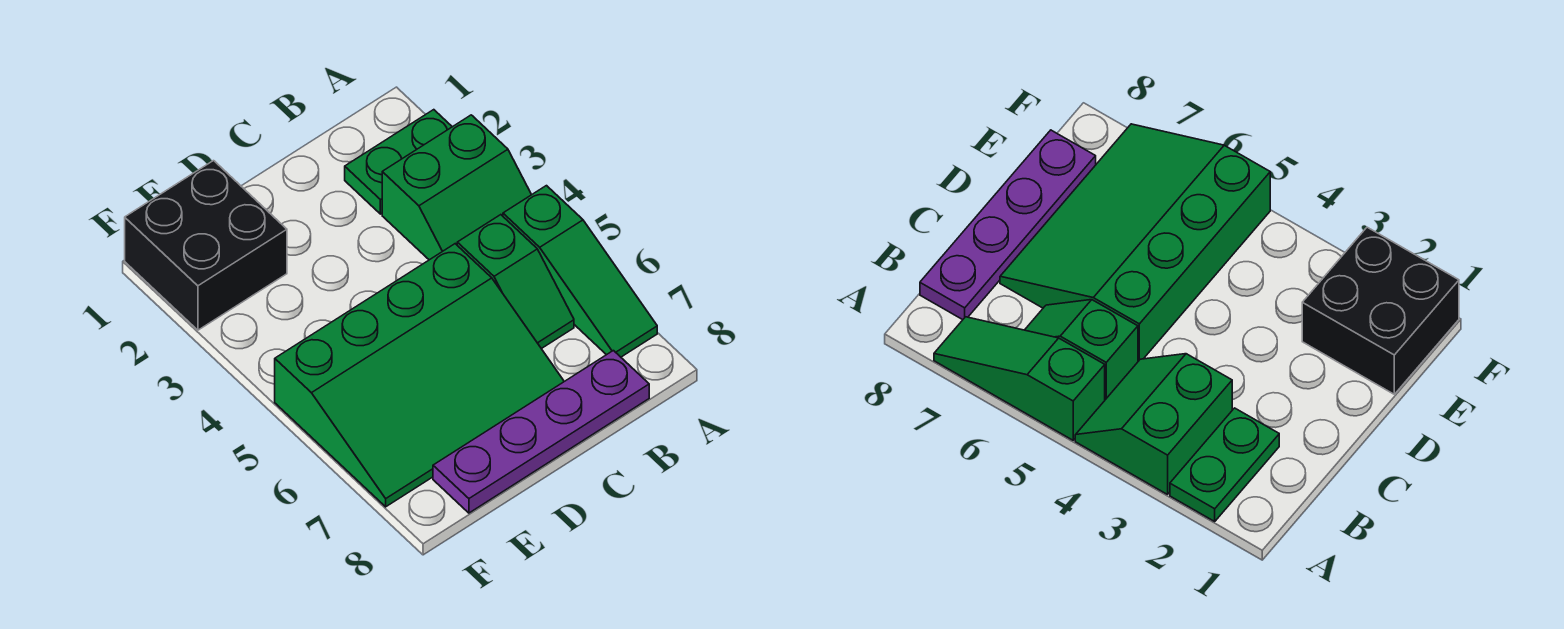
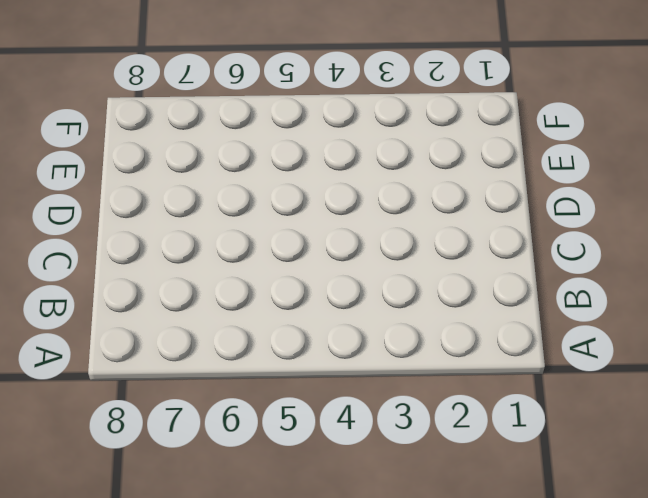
none -> green 1x2 plate [345,110,452,214]
none -> green 2x2 slope [382,115,531,260]

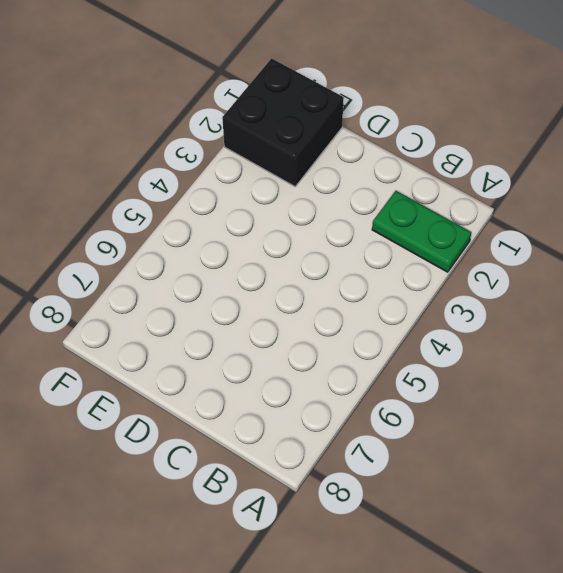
none -> green 2x2 slope [382,115,531,260]
none -> green 1x3 slope [503,186,657,357]

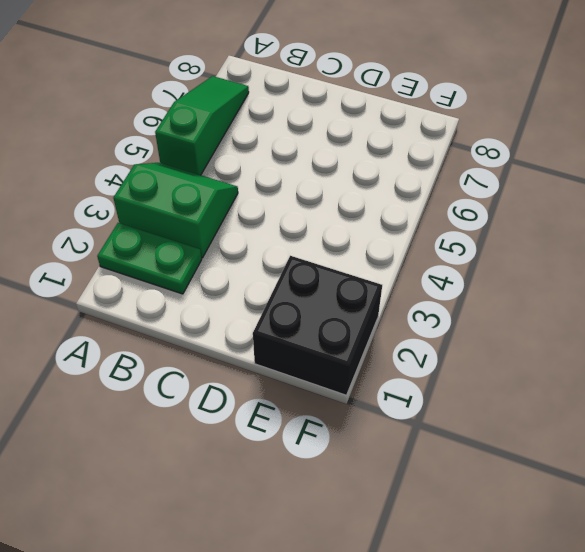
none -> green 1x2 slope [457,215,574,349]
none -> purple 1x4 plate [433,351,649,513]

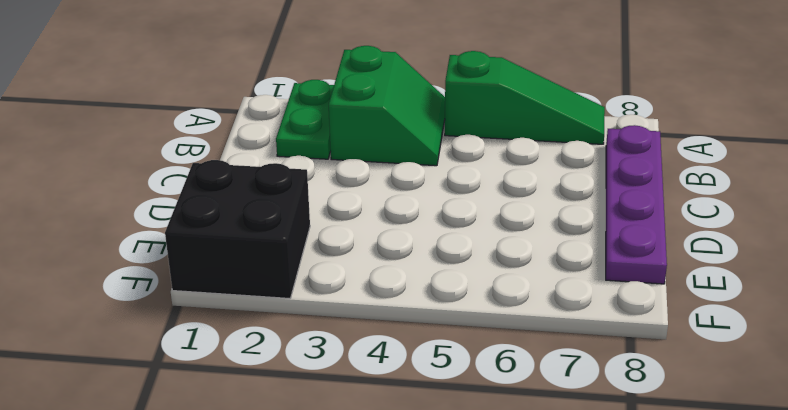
none -> green 1x2 slope [457,215,574,349]
none -> green 3x4 slope [275,244,564,507]

